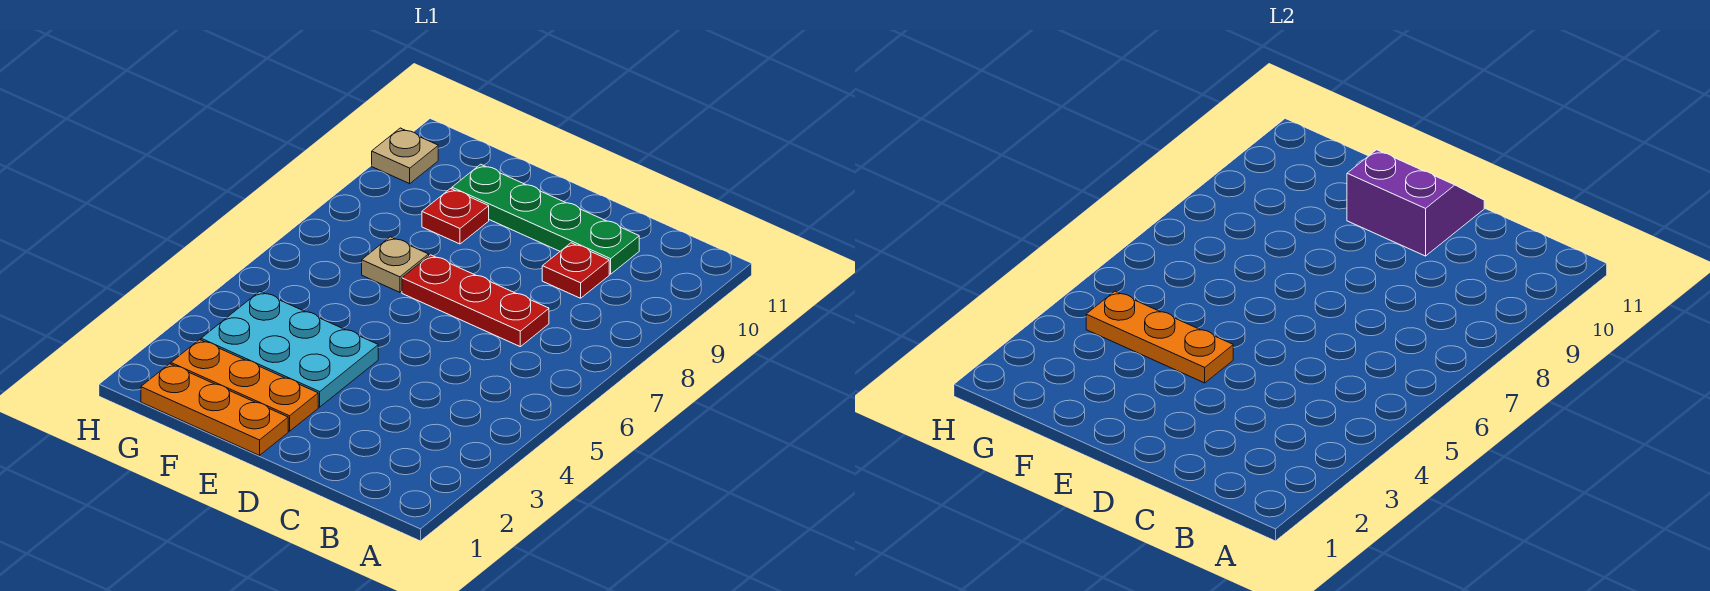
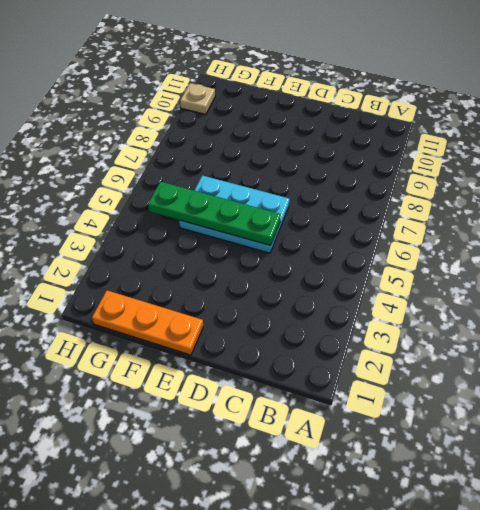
cyan 2x3 plate [179,175,289,253] -> cyan 2x3 plate moved to [201,291,378,407]
green 1x4 plate [148,182,281,245] -> green 1x4 plate moved to [452,164,639,274]
none -> red 1x3 plate [402,255,549,347]
none -> red 1x1 plate [542,243,609,298]

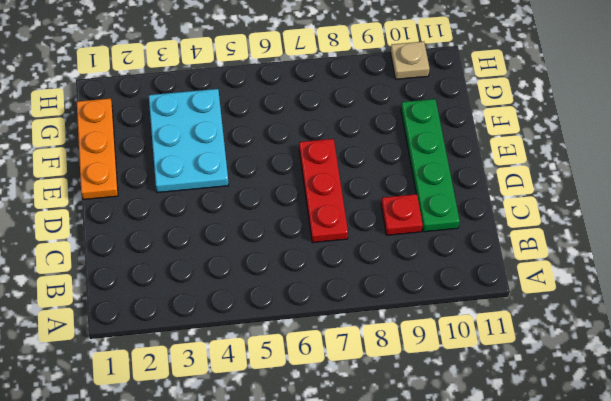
none -> orange 1x3 plate [171,340,318,431]
none -> tan 1x1 plate [362,237,429,292]

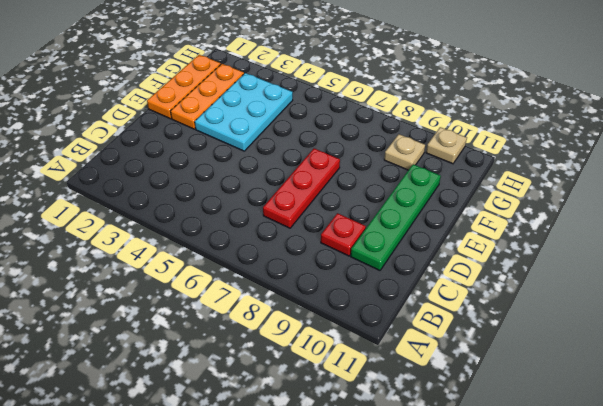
tan 1x1 plate [384,134,425,170] -> tan 1x1 plate moved to [362,237,429,292]
none -> red 1x1 plate [422,189,489,244]
none -> purple 2x2 slope [1347,150,1484,256]

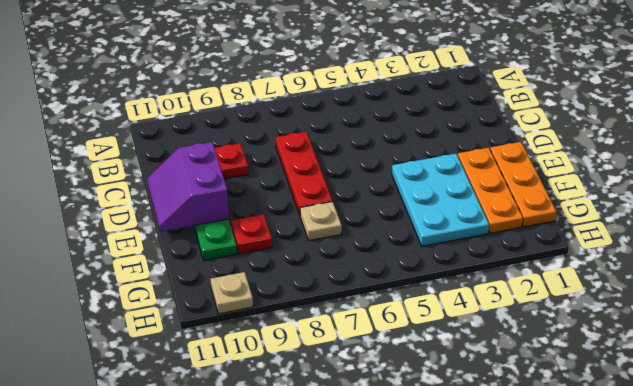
none -> orange 1x3 plate [1086,291,1233,383]

